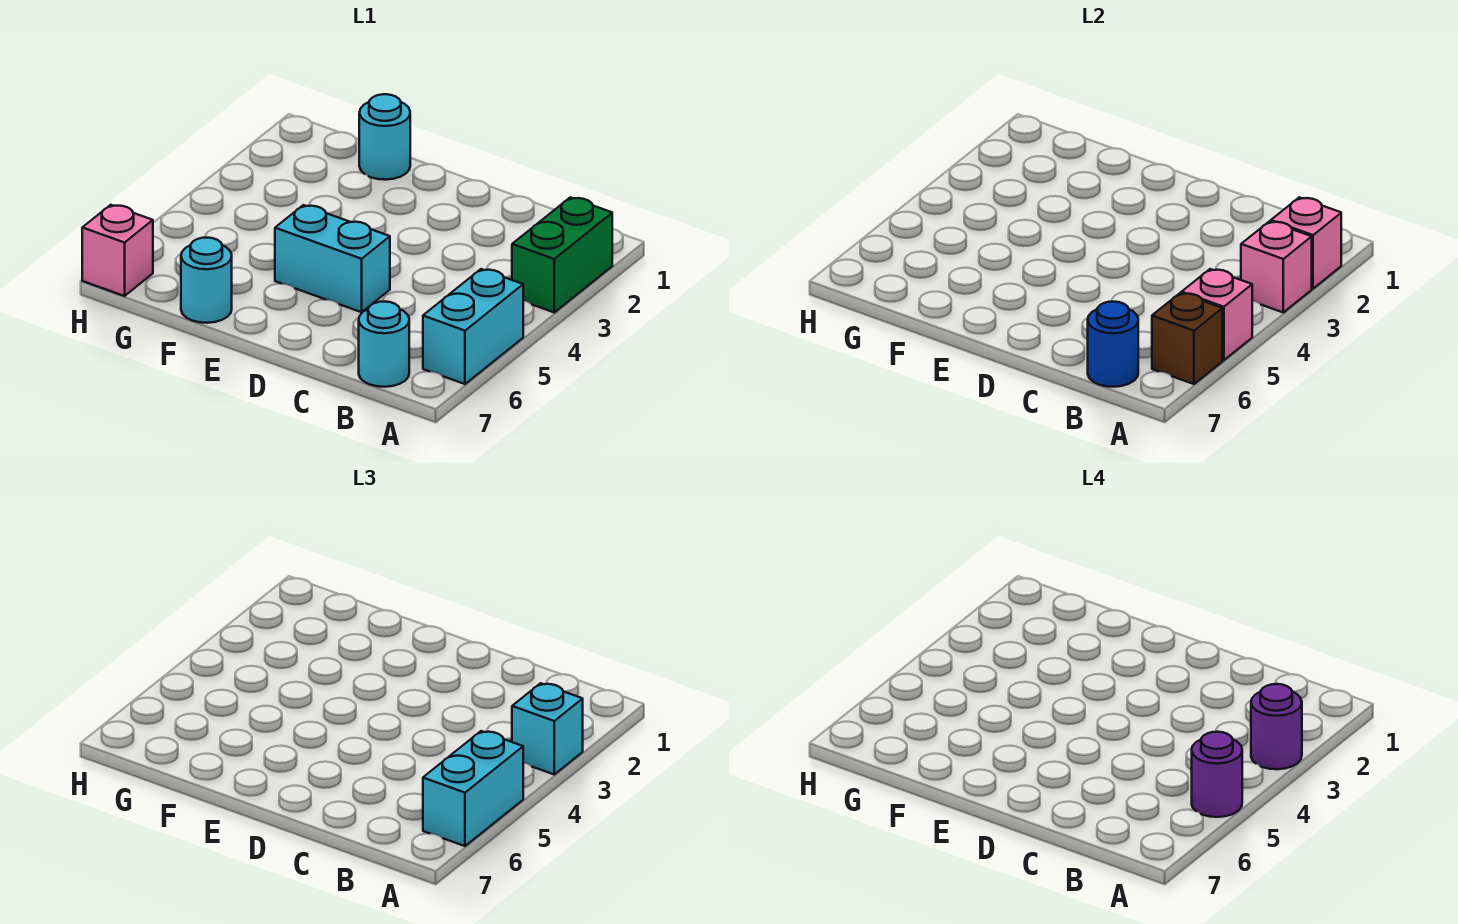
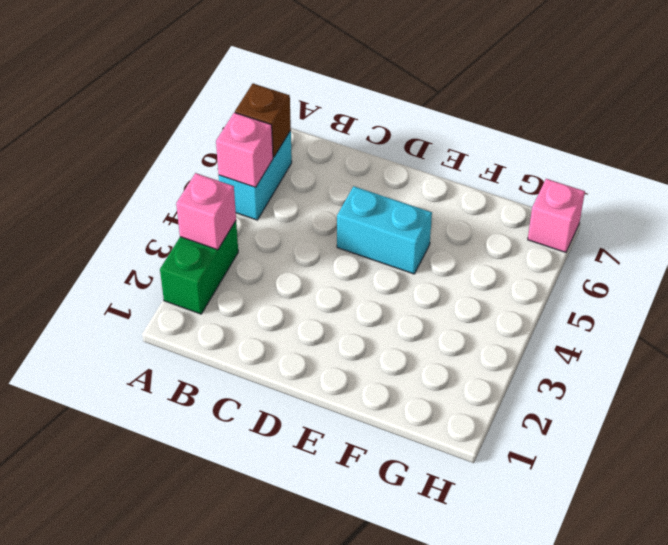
none -> cyan 1x1 round brick [359,302,409,387]
none -> cyan 1x1 round brick [359,94,410,180]
none -> cyan 1x1 round brick [181,238,232,323]

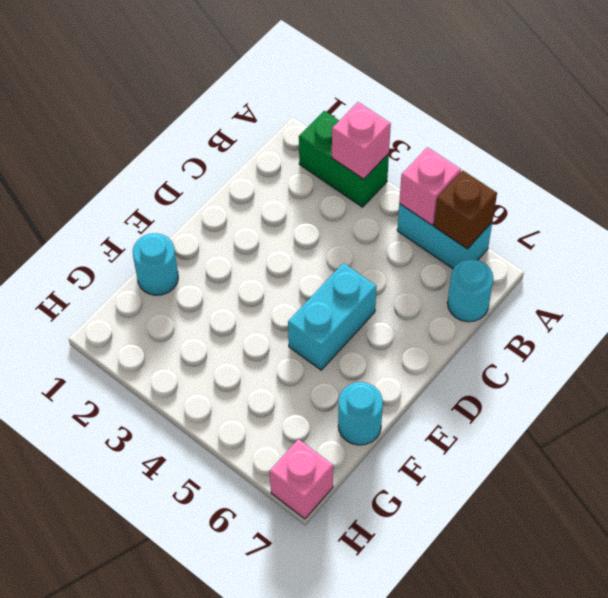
none -> pink 1x1 brick [1271,197,1341,289]
none -> blue 1x1 round brick [1088,302,1138,387]
none -> cyan 1x1 brick [512,683,583,774]

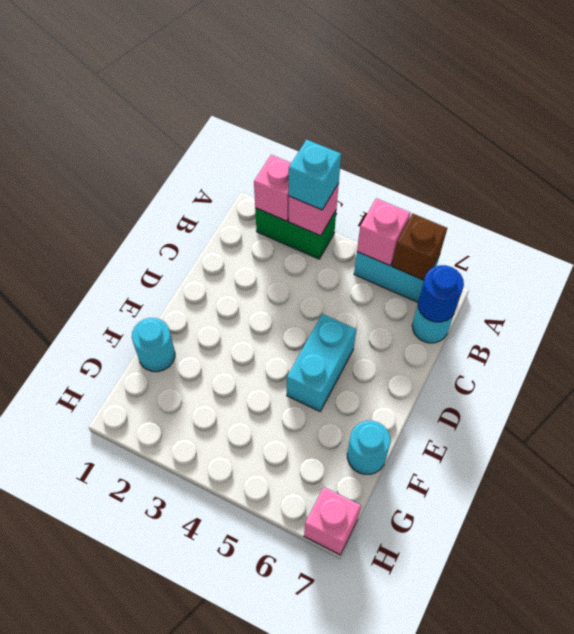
none -> cyan 1x2 brick [423,731,523,846]
none -> purple 1x1 round brick [1251,684,1302,769]
none -> purple 1x1 round brick [1192,732,1242,817]

